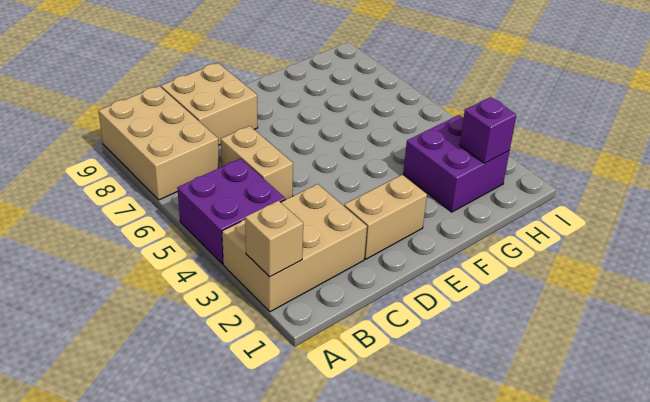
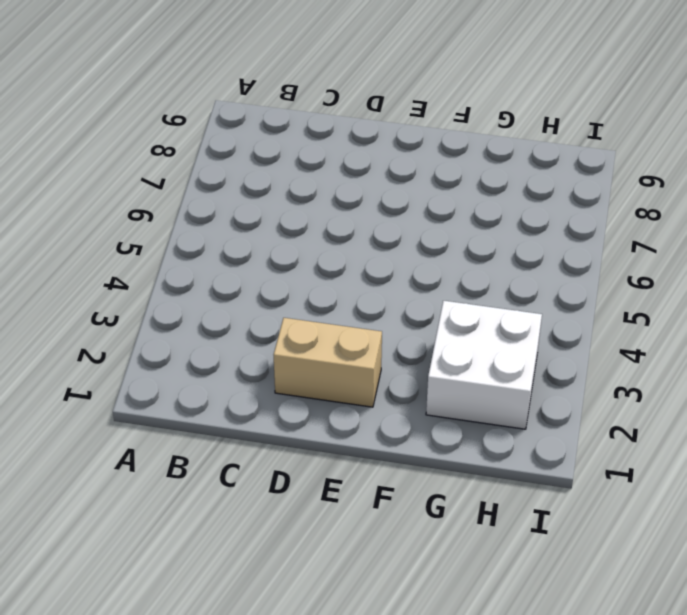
white 2x2 brick [426,301,542,429] -> purple 2x2 brick [403,115,509,212]
none -> tan 2x3 brick [222,184,367,312]
none -> purple 2x2 brick [177,159,285,264]

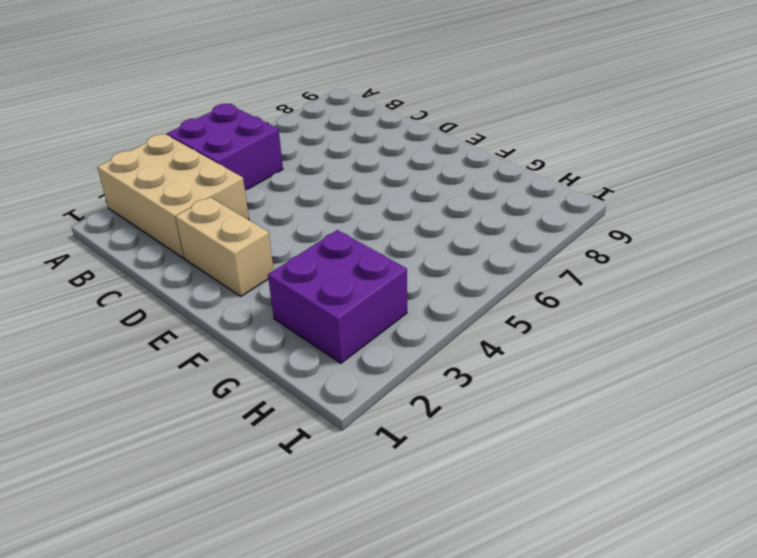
none -> tan 2x3 brick [99,86,219,200]
none -> tan 1x2 brick [221,126,293,200]

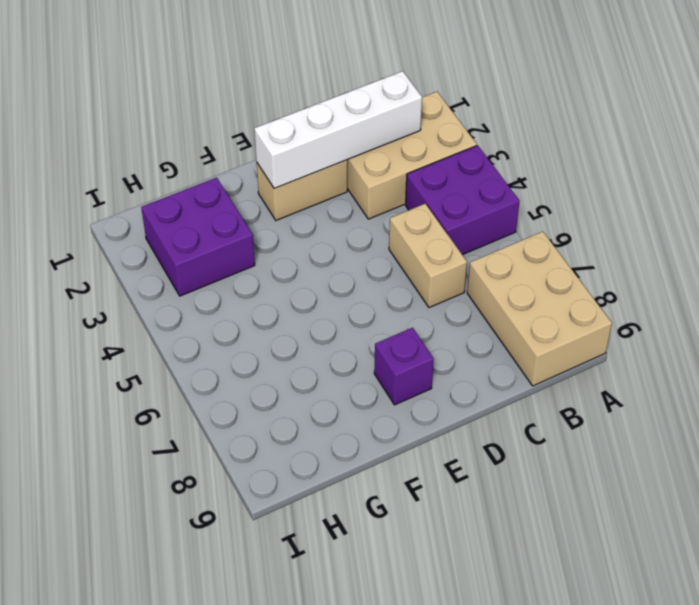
white 1x4 brick [254,71,422,189] -> none
purple 1x1 brick [374,328,434,405] -> purple 1x1 brick moved to [460,97,516,163]
none -> tan 2x2 brick [161,63,258,145]
none -> tan 1x1 brick [245,201,303,277]

